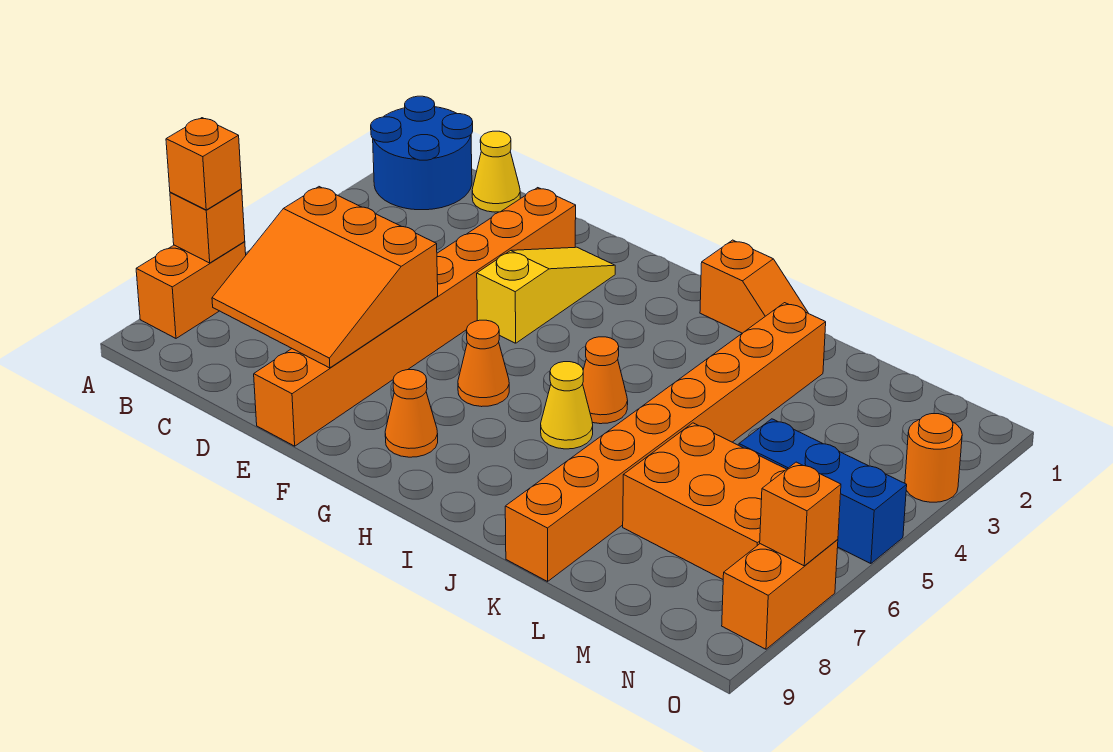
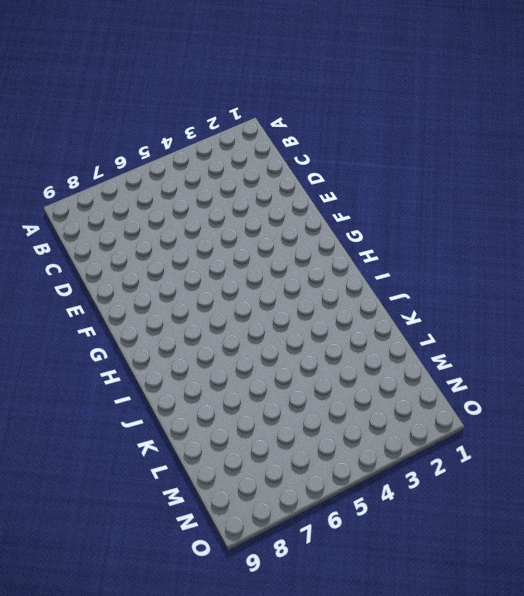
none -> blue 2x2 round brick [371,96,473,210]
none -> orange 1x2 brick [136,242,246,338]
none -> yellow 1x1 cone [472,131,520,212]

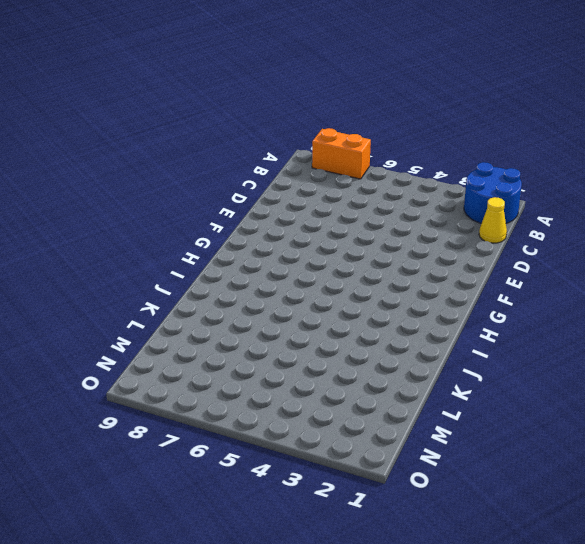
none -> orange 1x8 brick [254,188,576,446]
none -> yellow 1x3 slope [477,247,615,343]
none -> orange 1x1 cone [458,320,509,407]

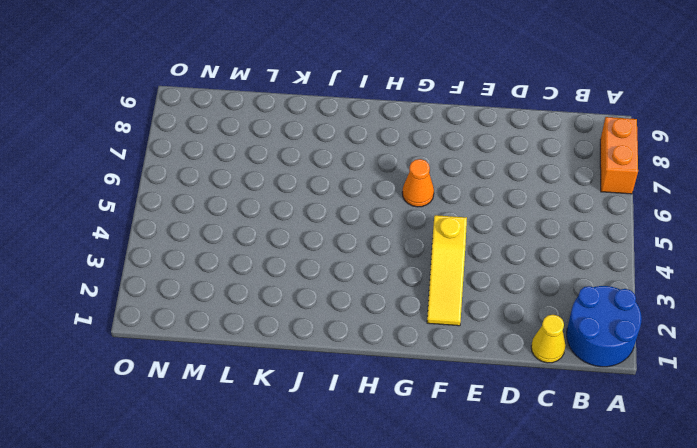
none -> orange 1x8 brick [254,188,576,446]
none -> orange 1x1 cone [385,370,438,457]
none -> orange 1x2 slope [700,240,808,333]

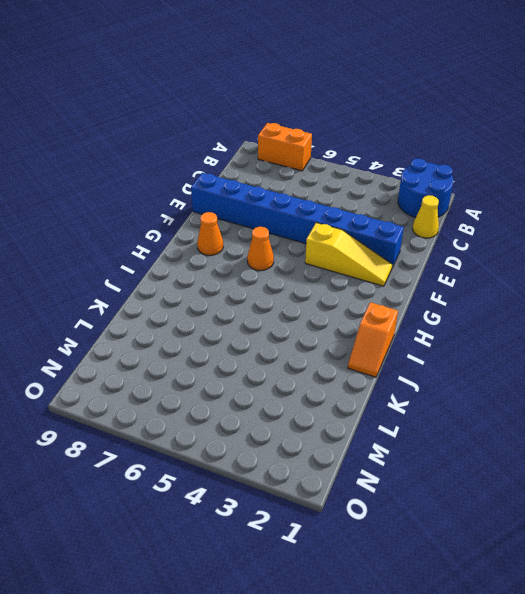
blue 1x8 brick [191,173,404,267] -> orange 1x8 brick [254,188,576,446]
none -> orange 1x1 cone [583,337,628,424]
none -> yellow 1x1 cone [541,362,593,449]
none -> orange 1x8 brick [505,303,826,581]

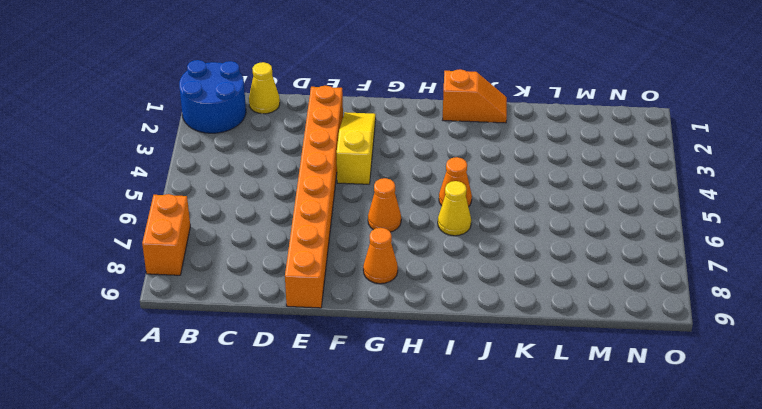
none -> orange 1x8 brick [505,303,826,581]
none -> orange 2x3 brick [623,423,786,579]
none -> blue 1x3 brick [739,419,907,564]

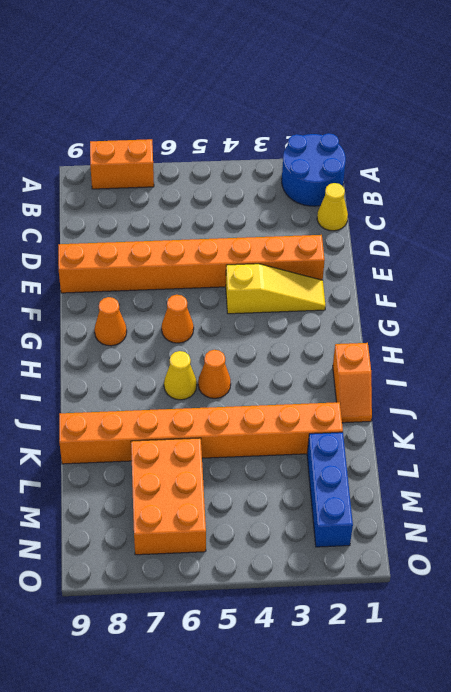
blue 1x3 brick [307,432,353,547] -> blue 1x3 brick moved to [739,419,907,564]
none -> orange 1x1 round brick [905,414,962,502]
none -> orange 1x2 brick [722,539,838,649]
none -> orange 1x1 brick [170,189,245,263]

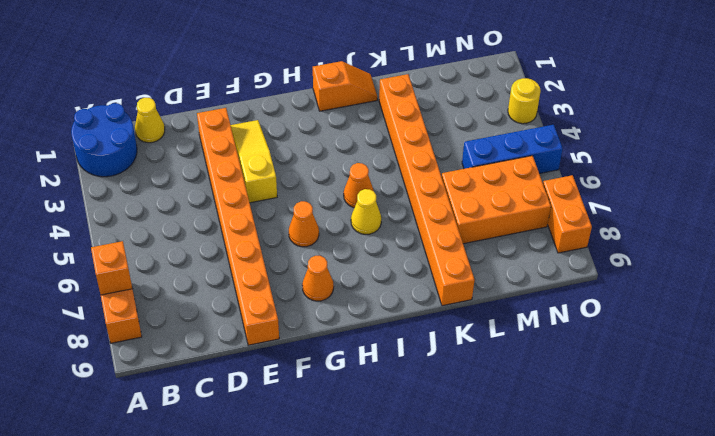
yellow 1x1 round brick [508,78,541,124] -> orange 1x1 round brick [905,414,962,502]
none -> orange 3x3 slope [212,187,438,368]
none -> orange 1x1 brick [760,462,841,566]
none -> orange 1x1 brick [166,118,242,210]

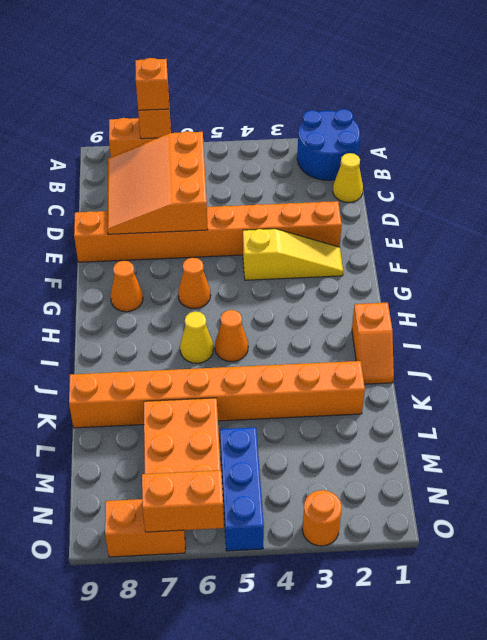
orange 1x2 brick [142,470,224,532] -> orange 1x1 brick [760,462,841,566]

